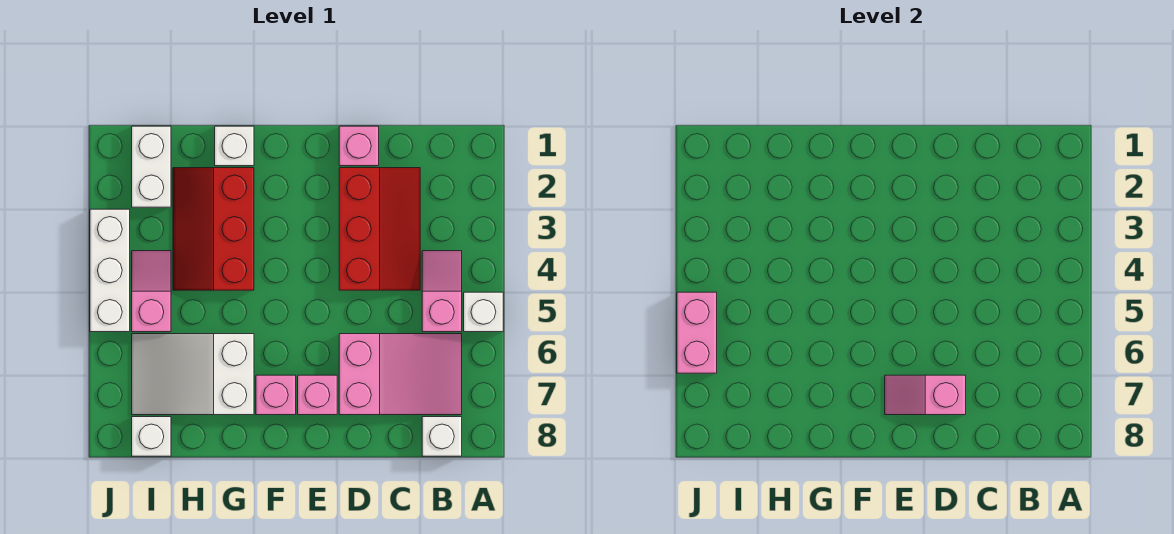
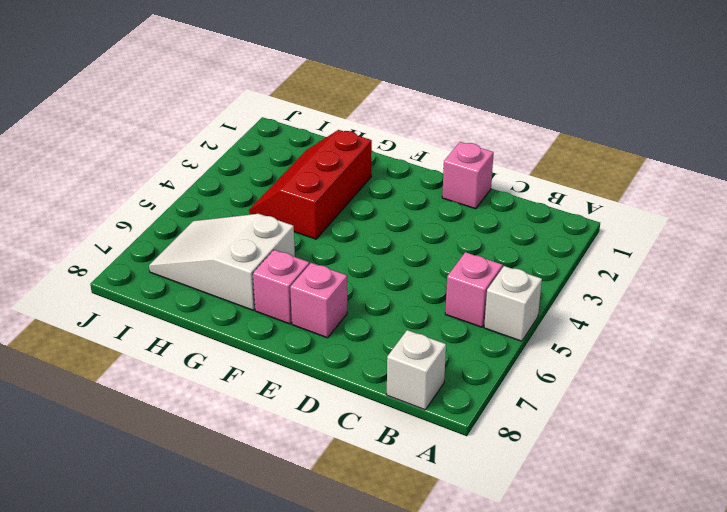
none -> pink 2x3 slope [339,334,462,415]
none -> red 2x3 slope [339,168,420,290]
none -> white 1x1 brick [215,126,254,166]

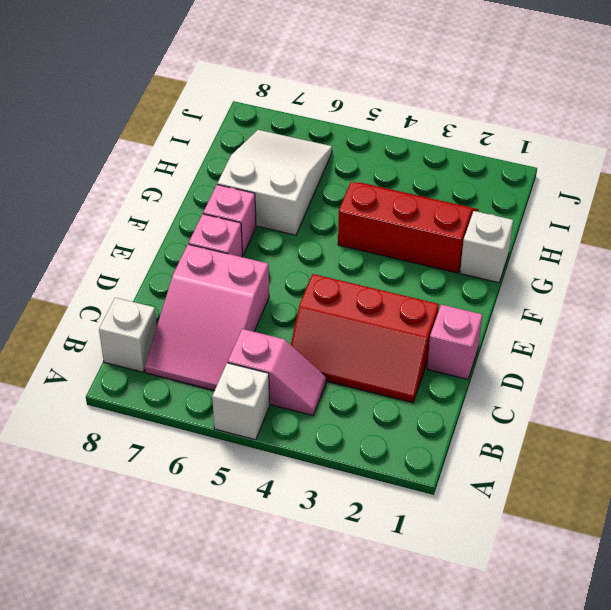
none -> white 1x2 brick [132,126,171,207]
none -> pink 1x2 slope [132,251,171,332]
none -> white 1x1 brick [132,417,171,456]

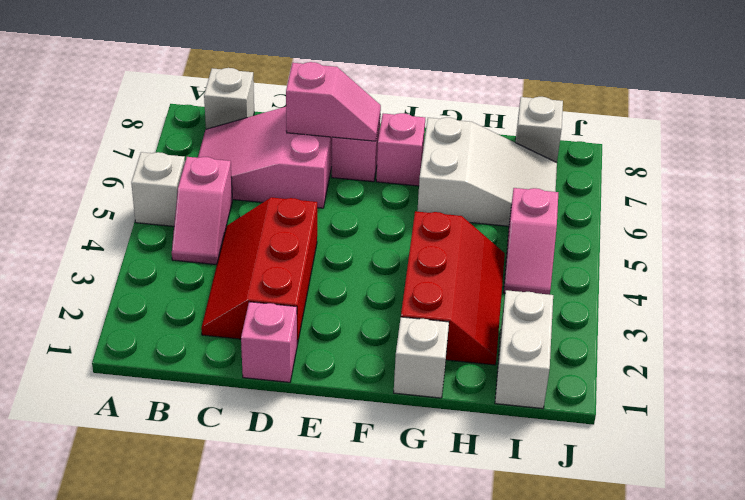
none -> white 1x3 brick [90,209,130,332]
none -> pink 1x2 brick [677,292,717,373]

